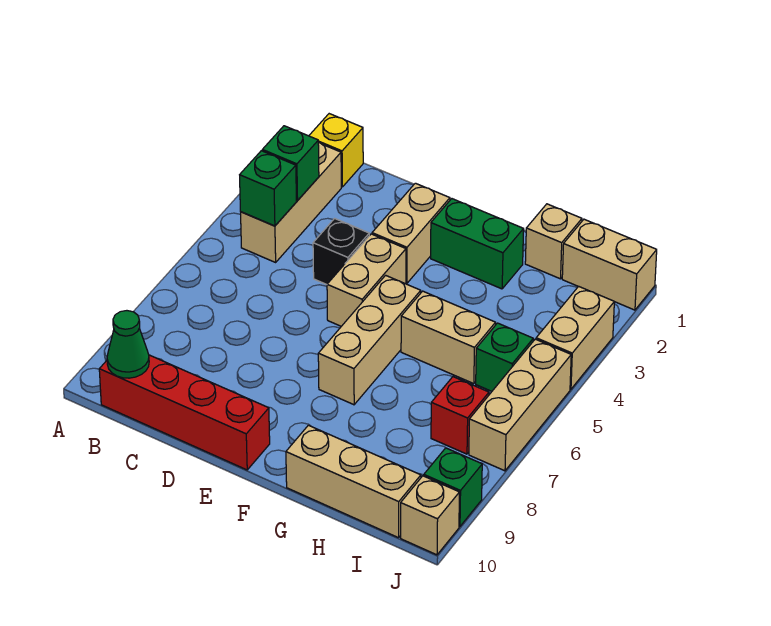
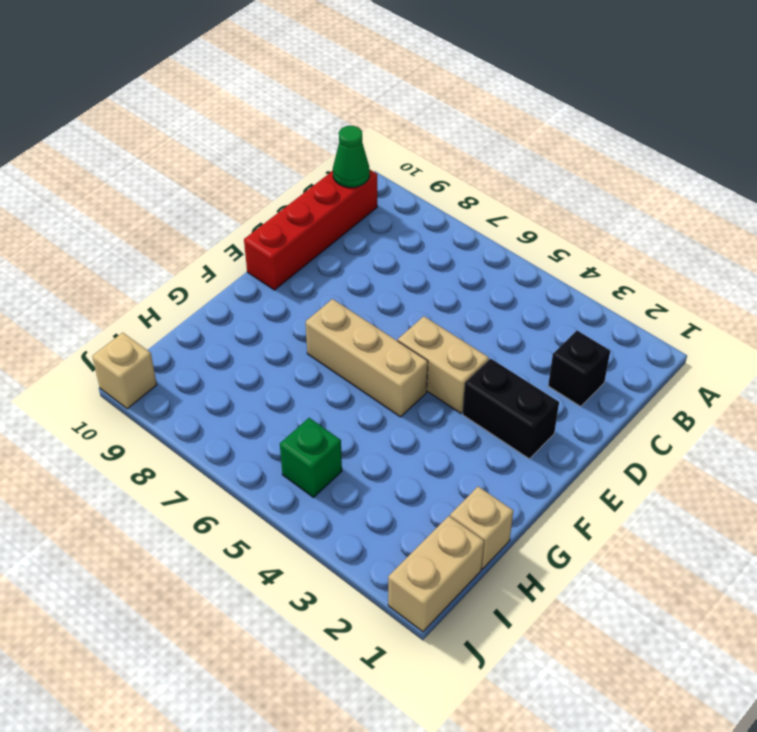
black 1x1 brick [548,331,610,407] -> black 1x1 brick moved to [313,219,369,284]
black 1x2 brick [463,359,559,459] -> tan 1x2 brick [372,183,450,283]
none -> yellow 1x1 brick [309,114,363,187]
none -> tan 1x3 brick [241,143,341,262]
none -> green 1x2 brick [431,199,524,289]

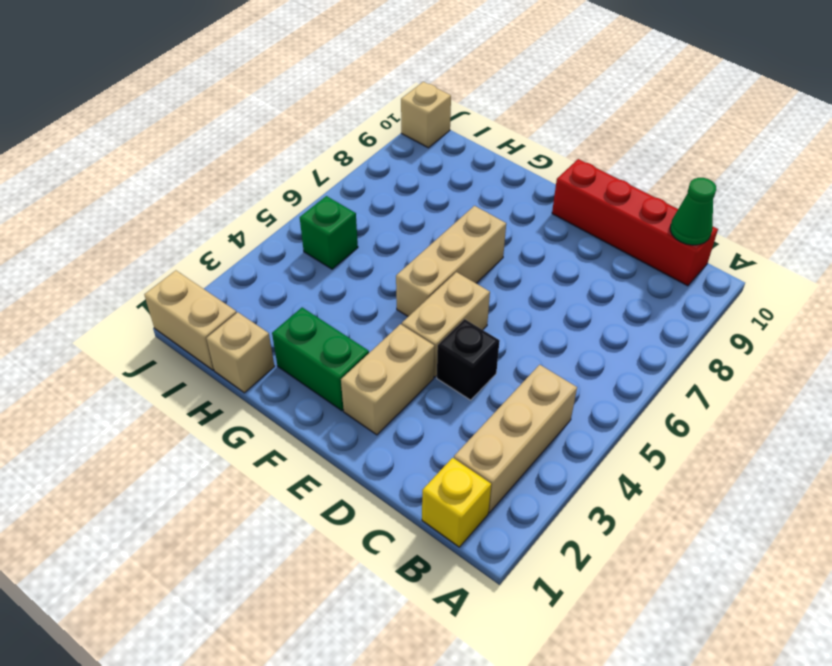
none -> tan 1x2 brick [401,291,496,384]
none -> tan 1x3 brick [286,425,421,538]
none -> red 1x1 brick [431,377,489,454]

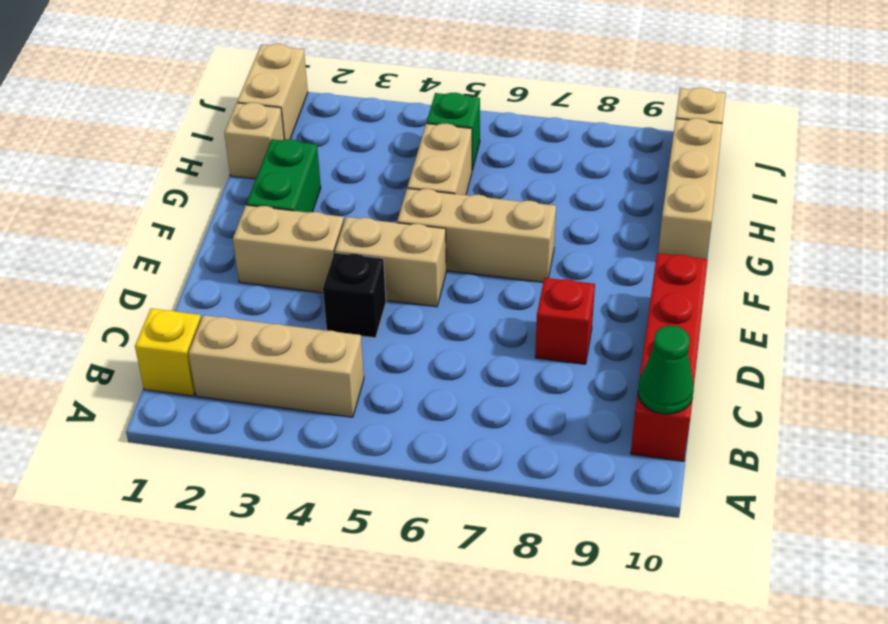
red 1x1 brick [535,278,595,364] -> red 1x1 brick moved to [431,377,489,454]
none -> tan 1x2 brick [536,286,614,389]
none -> tan 1x3 brick [469,339,571,471]
none -> green 1x1 brick [424,448,482,527]

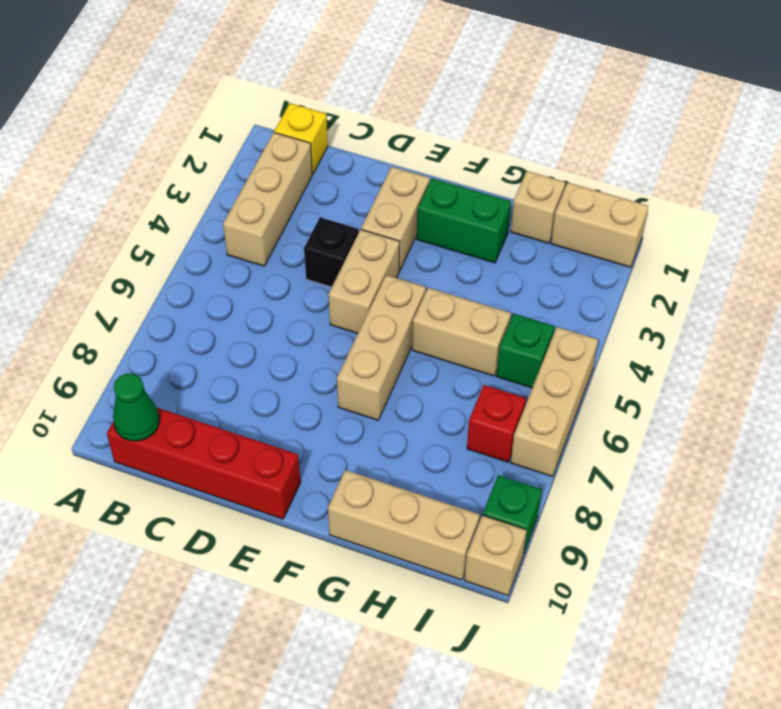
none -> tan 1x2 brick [536,286,614,389]
none -> green 1x1 brick [262,126,319,201]
none -> green 1x1 brick [240,151,296,226]

